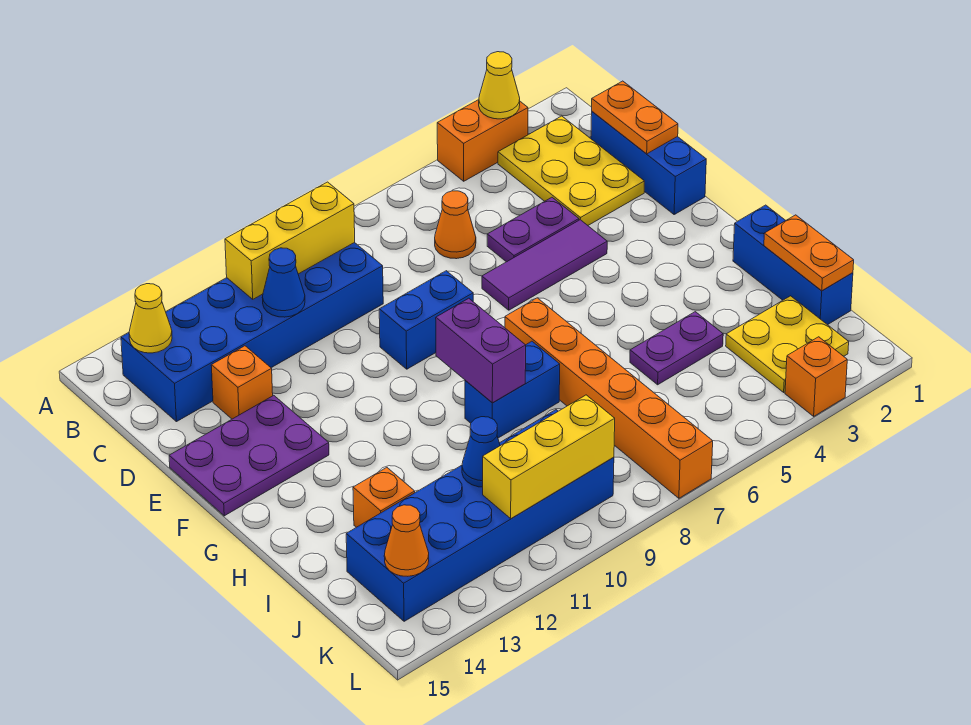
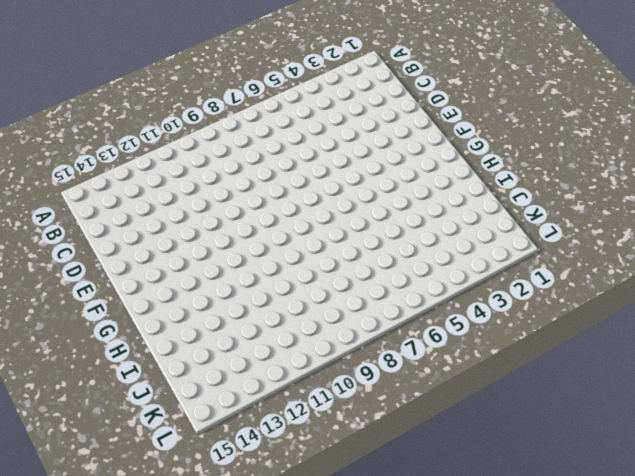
none -> orange 1x2 brick [437,100,528,181]
none -> yellow 2x3 plate [498,116,645,225]
none -> blue 2x6 brick [121,242,383,422]

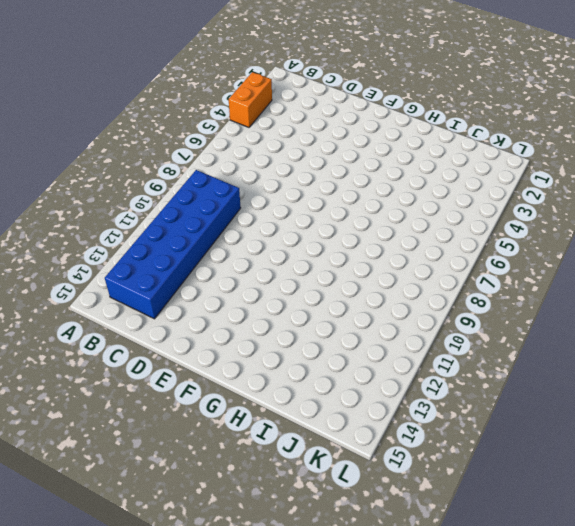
none -> yellow 2x3 plate [498,116,645,225]
none -> blue 1x3 brick [591,112,706,214]
none -> orange 1x1 cone [435,191,476,259]

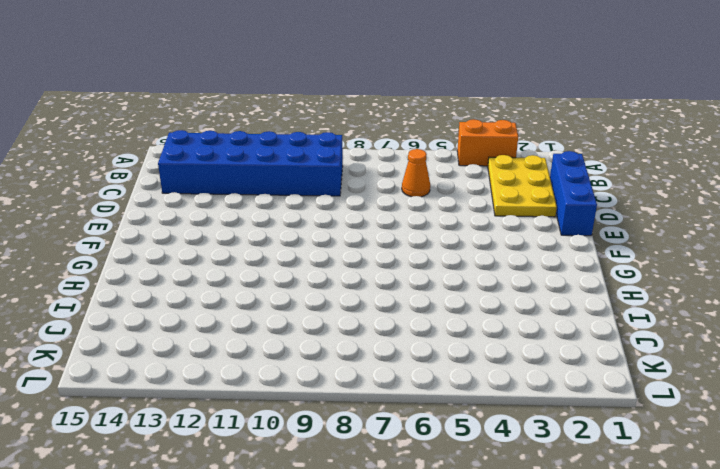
none -> purple 1x2 plate [487,197,579,262]
none -> orange 1x1 brick [211,346,273,419]
none -> purple 1x3 tile [482,220,607,310]

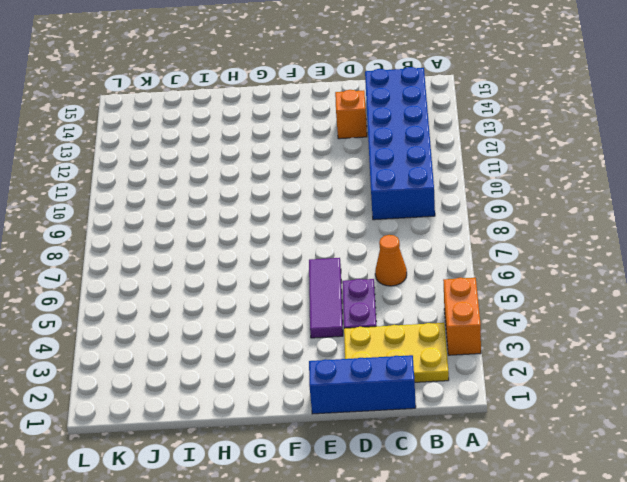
none -> blue 1x2 brick [379,271,473,369]
none -> purple 2x3 plate [169,395,329,516]
none -> orange 1x6 brick [505,298,713,498]

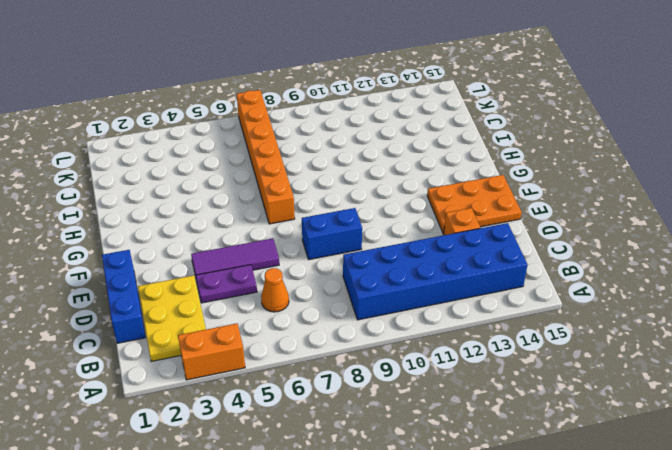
orange 2x3 plate [427,175,522,234] -> purple 2x3 plate [169,395,329,516]
none -> blue 1x3 brick [733,205,853,325]
none -> blue 1x2 brick [465,341,560,438]
none -> purple 1x2 plate [630,312,723,385]

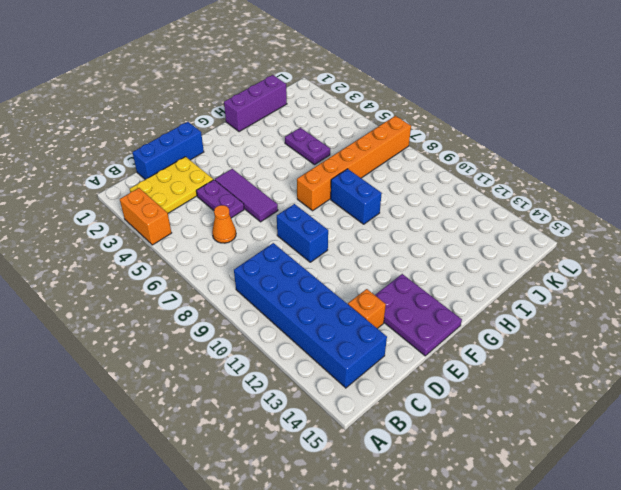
purple 1x3 brick [224,75,287,132] -> blue 1x3 brick [733,205,853,325]
none -> orange 1x1 brick [353,468,415,527]
none -> yellow 2x2 plate [726,296,849,392]
none -> blue 2x6 brick [346,410,614,621]

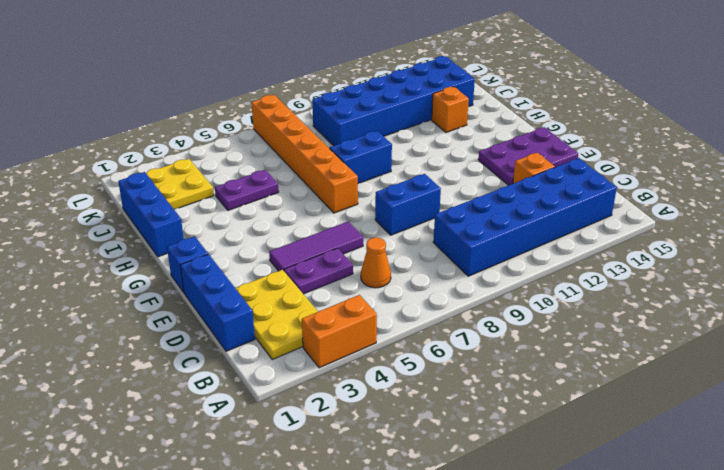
blue 1x1 brick [167,237,208,292] -> none
none -> orange 1x1 brick [785,337,847,416]
none -> yellow 1x1 cone [479,52,520,119]
none -> yellow 1x3 brick [225,182,355,299]

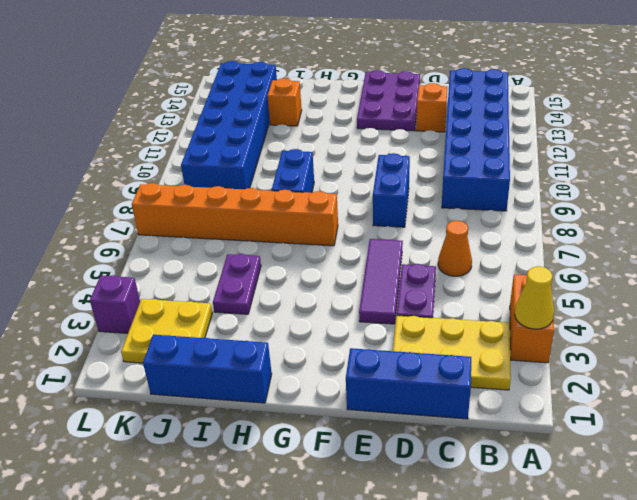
purple 1x1 brick [90,275,140,333] -> orange 1x1 brick [785,337,847,416]
none -> yellow 1x3 brick [225,182,355,299]
none -> yellow 1x1 cone [129,284,172,353]
none -> orange 1x2 plate [592,81,678,154]

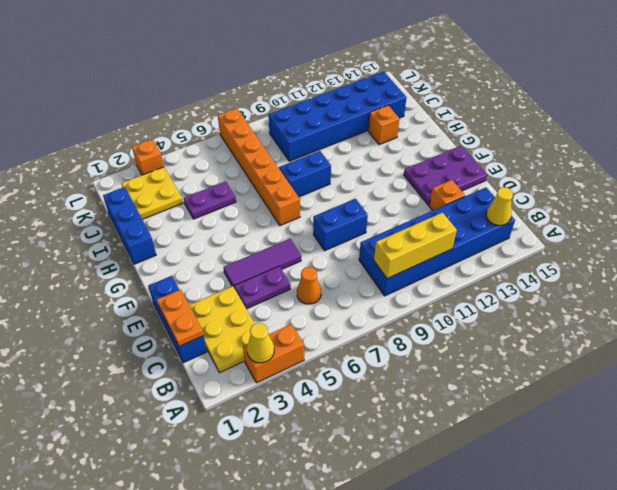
none -> blue 1x1 cone [262,248,305,317]
none -> purple 1x2 brick [436,298,526,403]
none -> orange 1x2 plate [764,215,854,291]

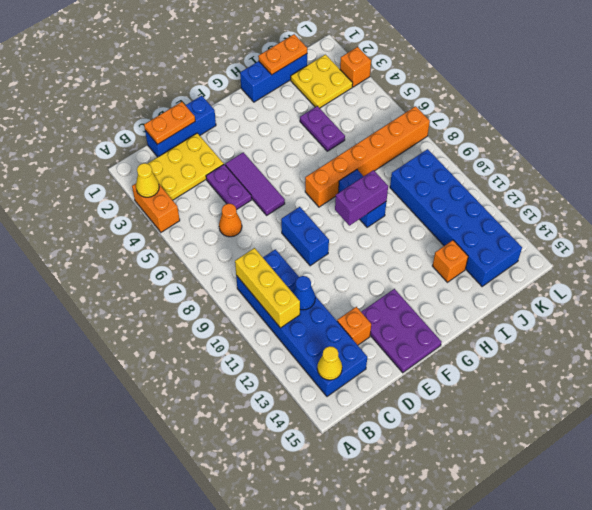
none -> blue 1x1 cone [462,417,500,487]
none -> yellow 1x3 brick [483,395,615,519]
none -> orange 1x1 cone [384,505,429,576]

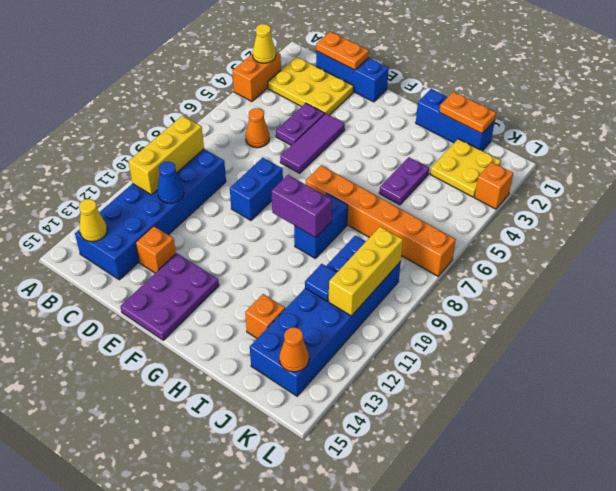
blue 1x1 tile [305,264,337,301] -> blue 1x1 cone [462,417,500,487]

